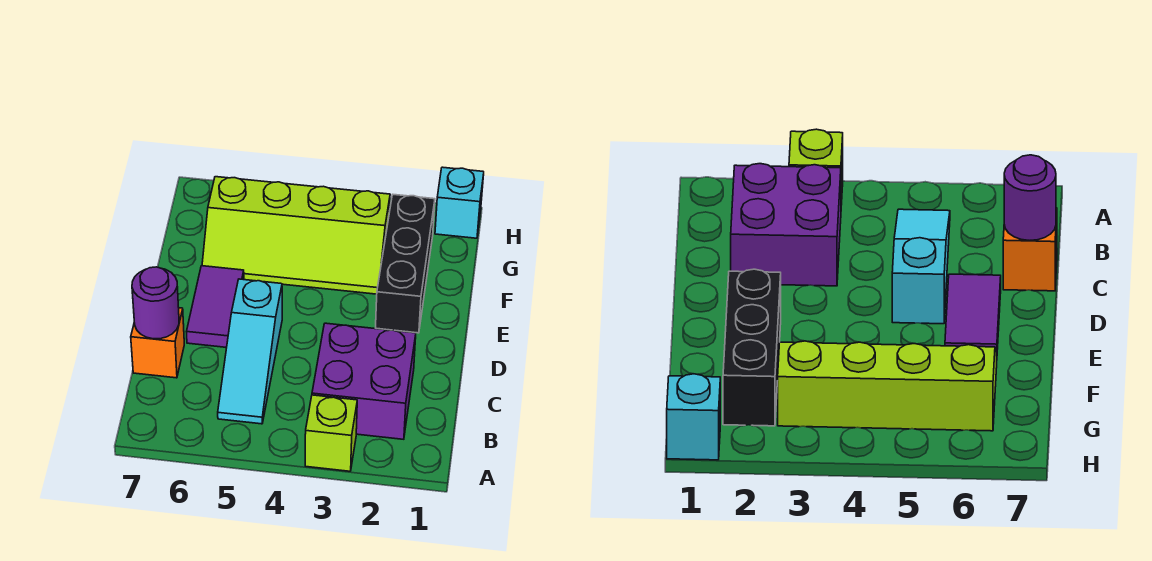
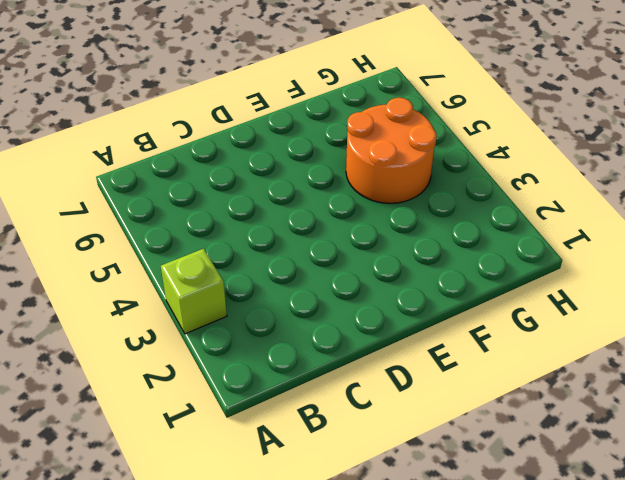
orange 2x2 round brick [346,98,437,203] -> lime 2x4 slope [202,177,390,294]
none -> purple 2x2 brick [312,323,416,439]
none -> cyan 1x3 slope [218,279,282,424]

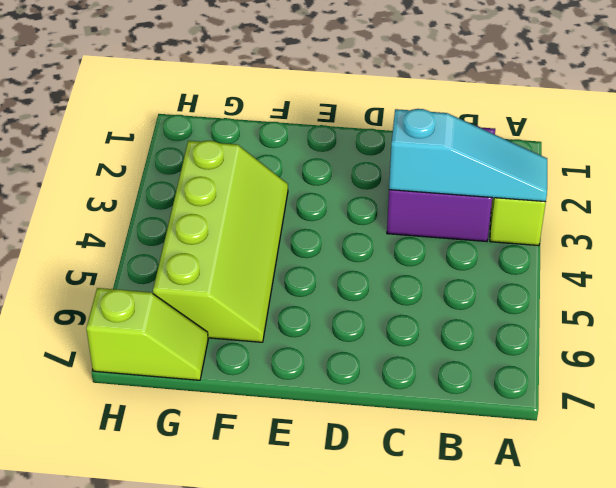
cyan 1x3 slope [389,109,547,202] -> cyan 1x3 slope moved to [218,279,282,424]
lime 1x2 slope [86,288,208,380] -> none
none -> orange 1x1 brick [131,308,184,378]
none -> purple 1x2 tile [187,266,244,347]

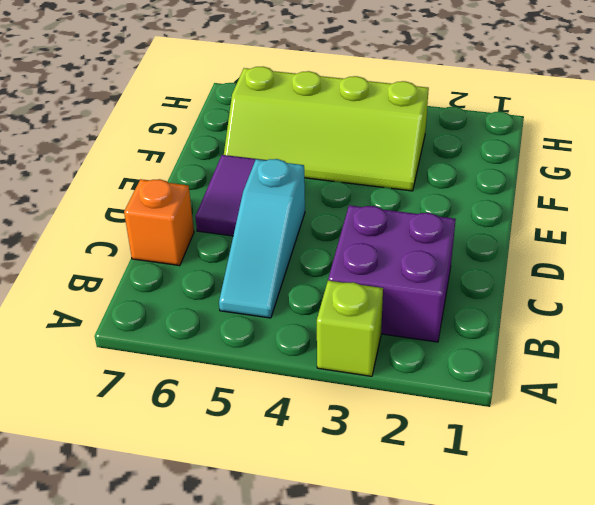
none -> black 1x3 brick [376,195,435,333]
none -> cyan 1x1 brick [435,167,484,238]

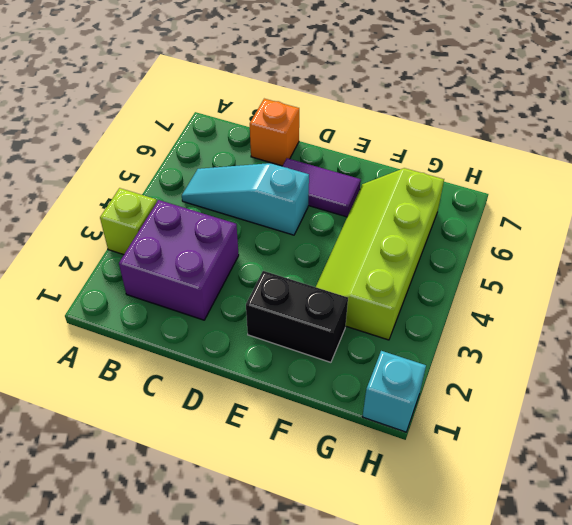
black 1x2 brick [246,271,348,362] -> black 1x3 brick [376,195,435,333]
none -> purple 1x1 round brick [132,267,179,339]

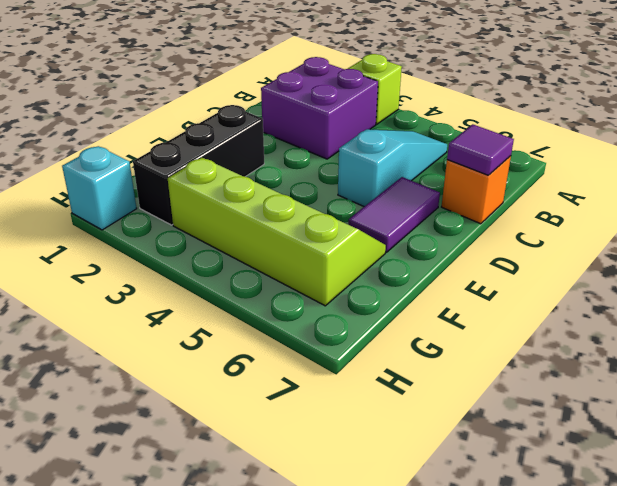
purple 1x1 tile [447,124,514,175] -> purple 1x1 round brick [132,267,179,339]

